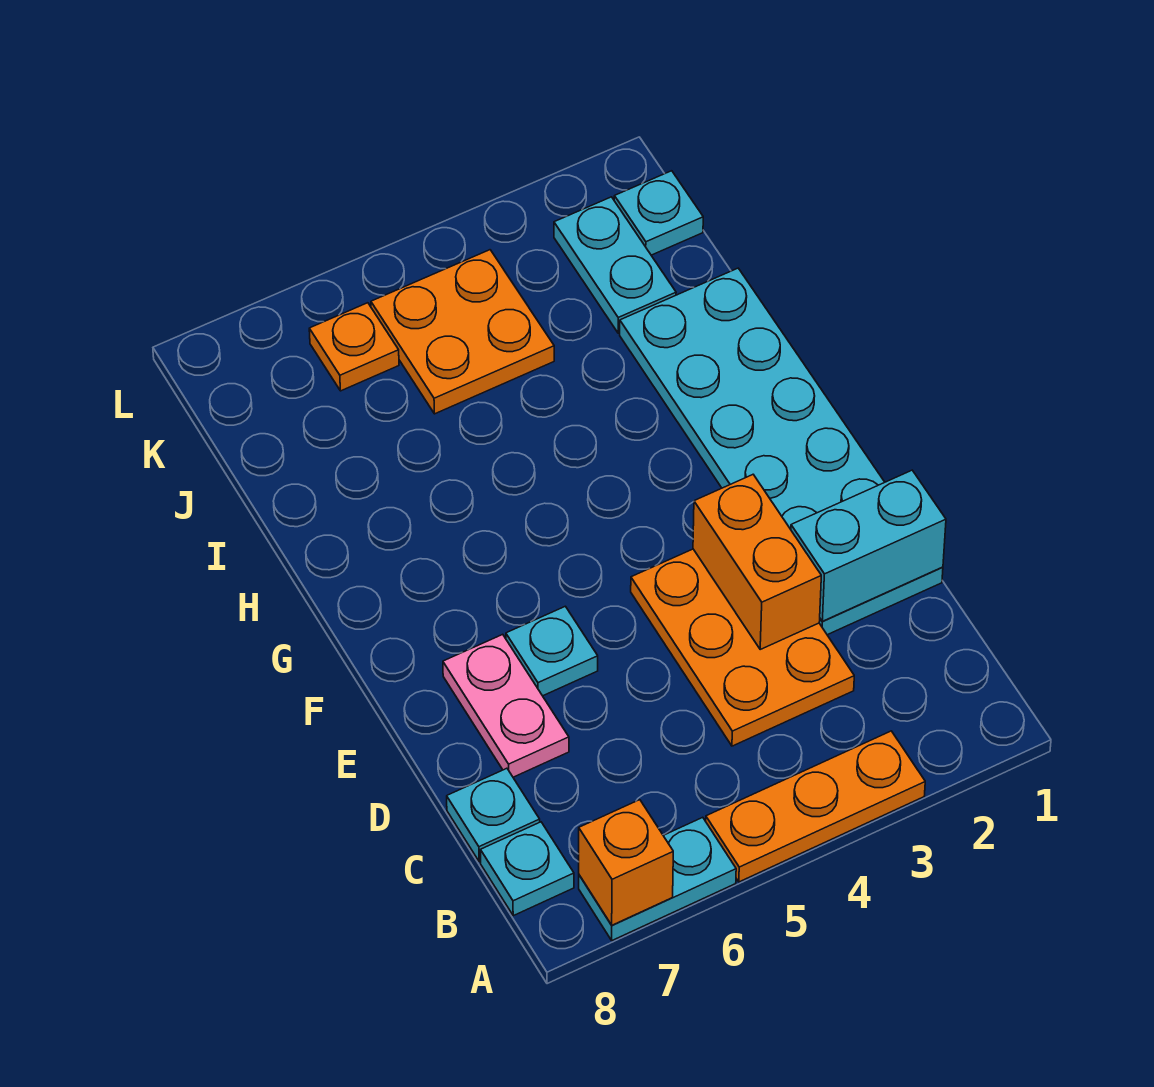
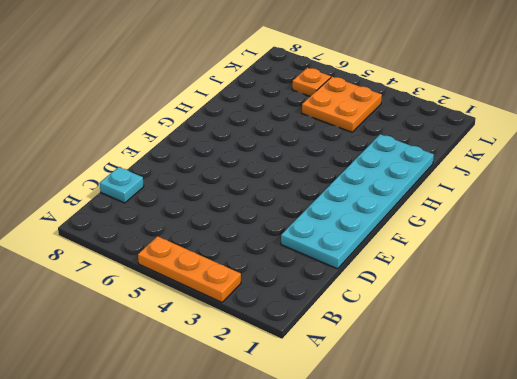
none -> cyan 1x2 plate [579,817,736,940]
none -> cyan 1x1 plate [481,822,574,916]
none -> orange 2x3 plate [631,549,854,746]

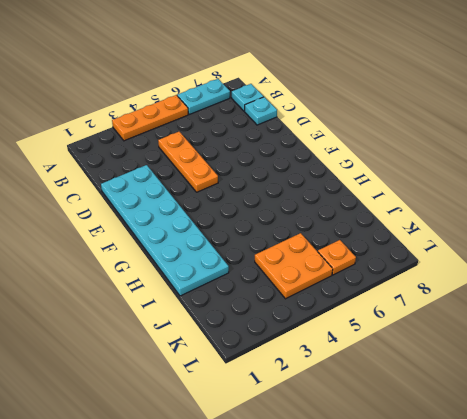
orange 1x3 plate [158,132,218,192] -> orange 2x3 plate [631,549,854,746]
none -> pink 1x2 plate [443,634,569,777]
none -> cyan 1x1 plate [506,606,598,696]
none -> cyan 1x2 plate [554,197,676,333]

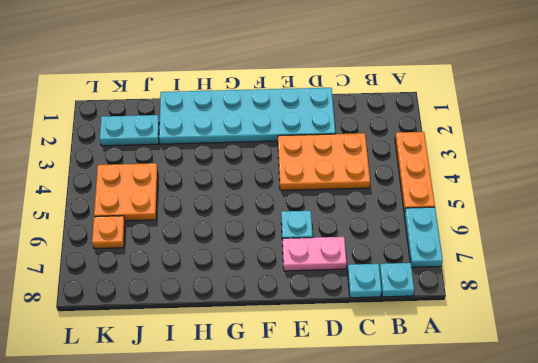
none -> cyan 1x1 plate [614,171,703,255]
none -> orange 1x1 brick [579,800,673,925]
none -> cyan 1x2 brick [791,470,946,621]

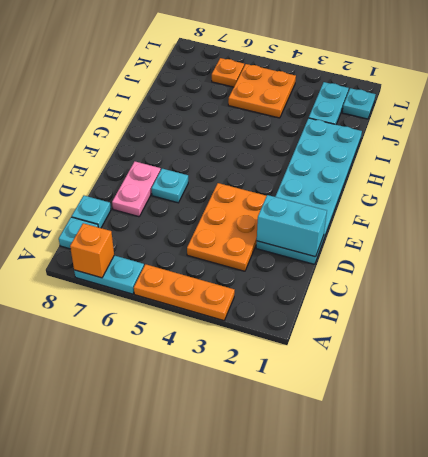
none -> orange 1x2 brick [693,475,821,649]

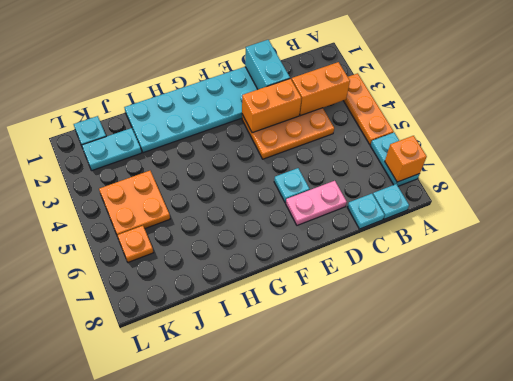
orange 1x2 brick [292,62,350,116] -> none

